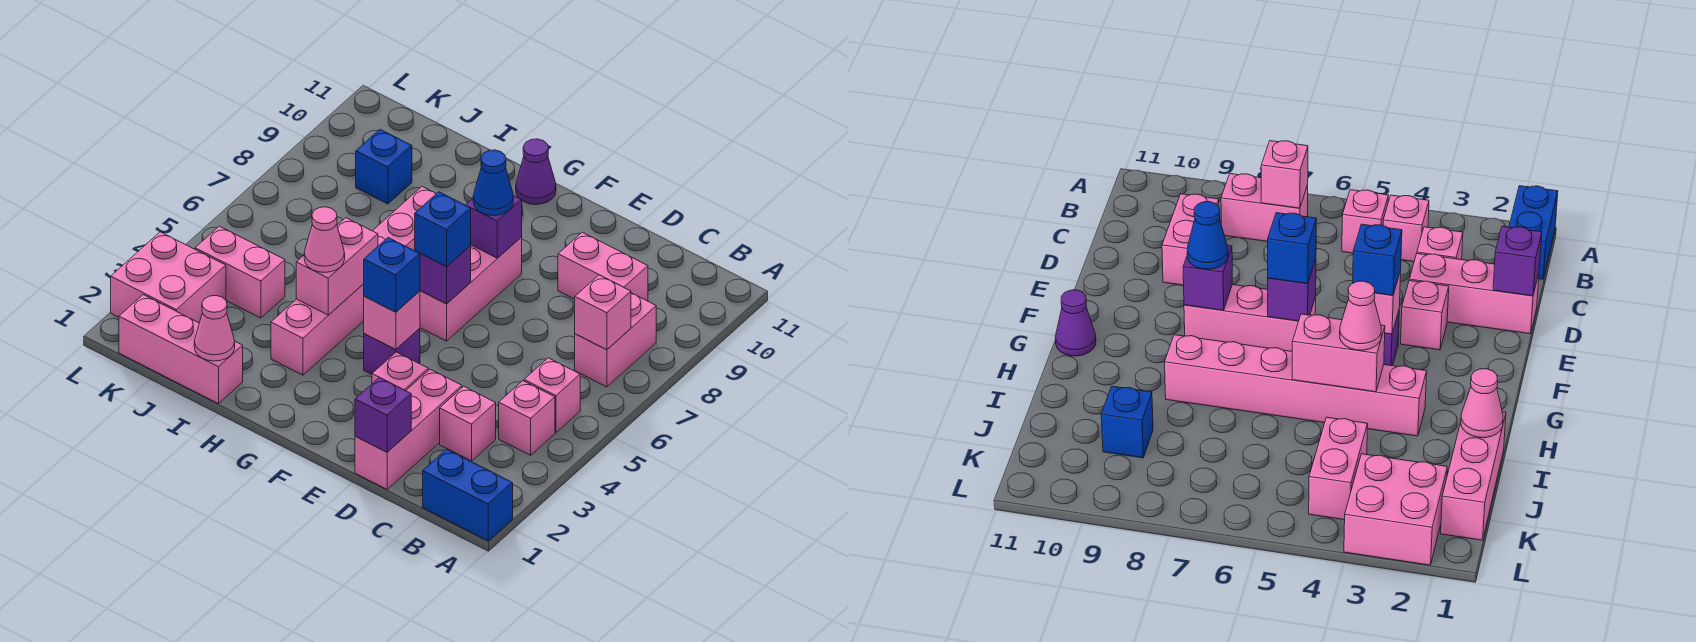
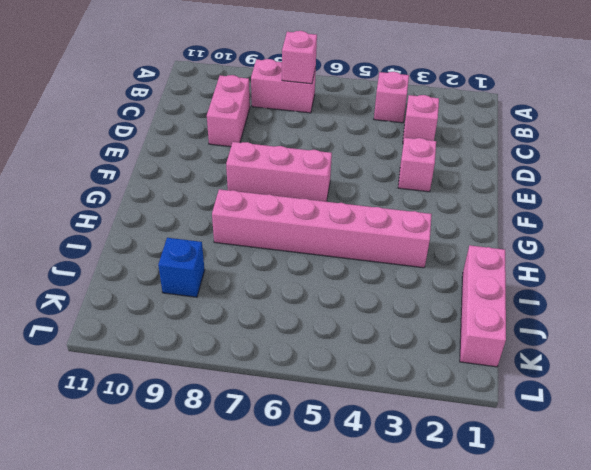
none -> blue 1x2 brick [423,449,513,541]
none -> pink 1x1 brick [524,358,580,432]
none -> pink 1x3 brick [355,369,462,489]

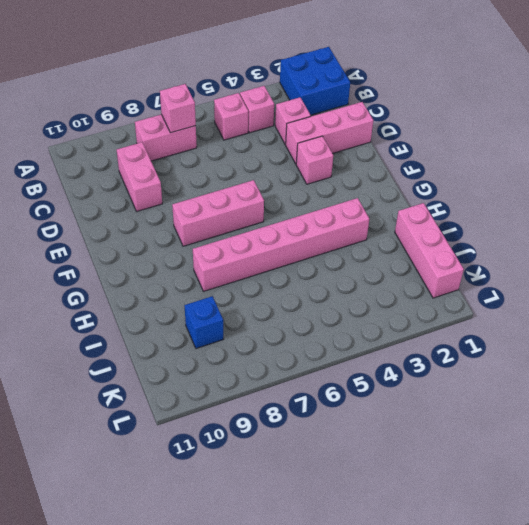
blue 2x2 brick [280,47,350,115] -> blue 1x2 brick [423,449,513,541]
none -> purple 1x1 brick [364,328,420,375]
none -> purple 1x1 cone [516,139,556,205]
none -> pink 1x2 brick [195,226,285,318]

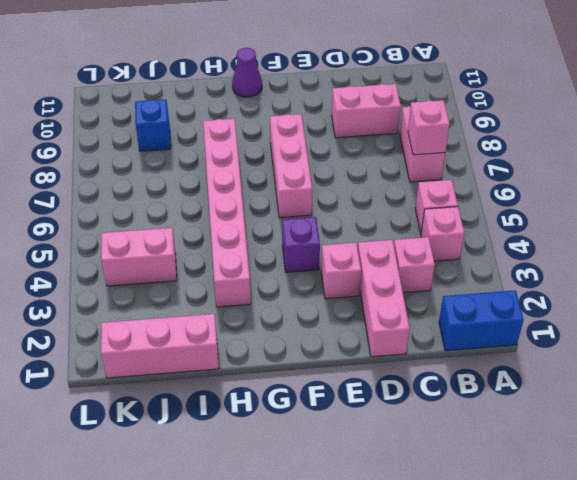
none -> pink 2x2 brick [111,232,226,323]
none -> purple 1x1 brick [355,378,411,452]
none -> pink 1x1 brick [364,291,420,350]

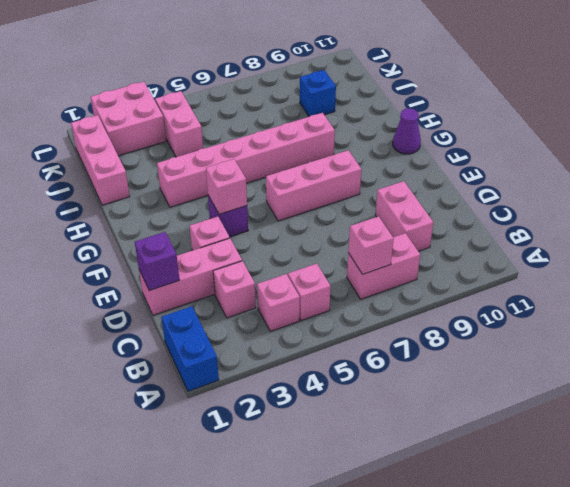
none -> purple 1x1 brick [420,246,471,304]
none -> purple 1x1 brick [466,196,522,258]
none -> pink 1x2 brick [296,218,378,315]

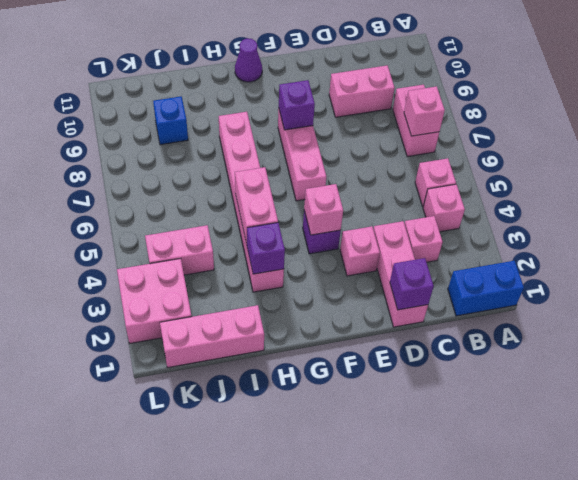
purple 1x1 brick [247,223,285,274] -> purple 1x1 brick moved to [420,246,471,304]
none -> pink 1x1 cone [194,296,235,361]
none -> blue 1x1 brick [364,238,420,312]
none -> blue 1x1 brick [415,192,471,266]

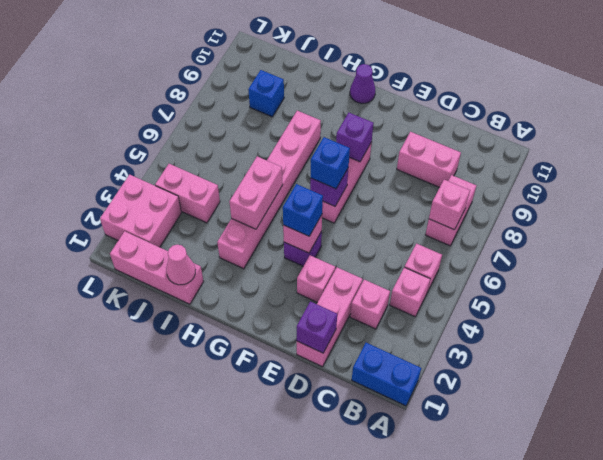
none -> blue 1x1 cone [473,150,513,216]
none -> pink 1x1 cone [304,207,345,272]

